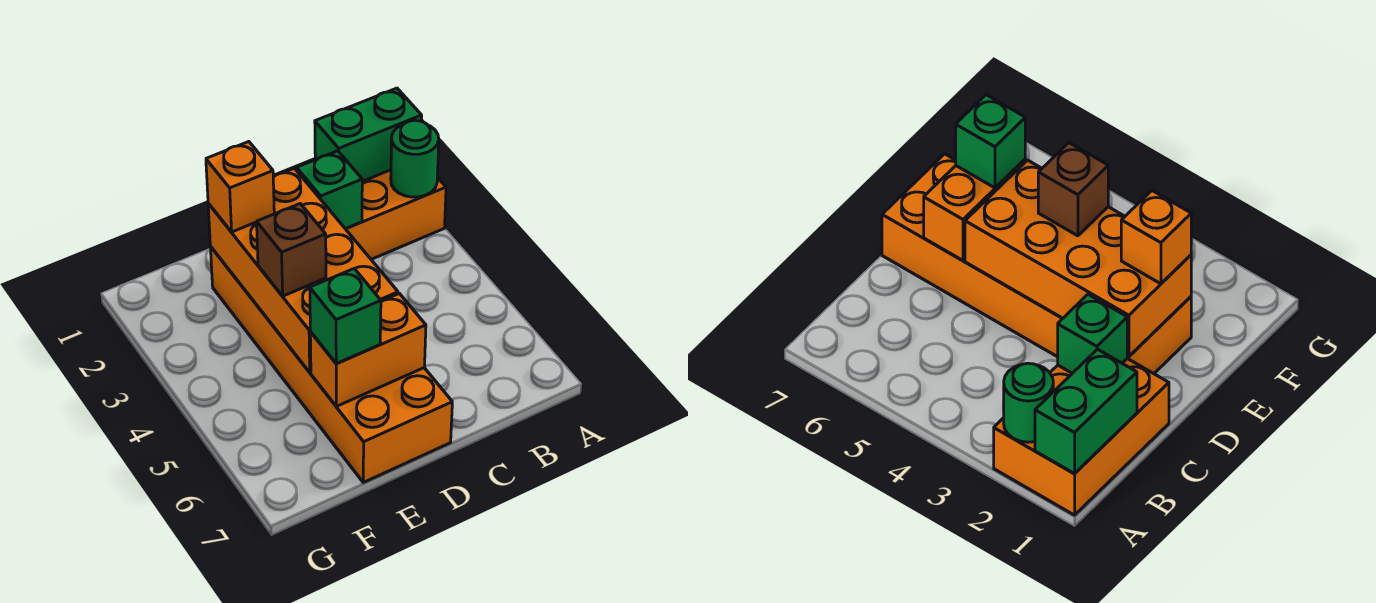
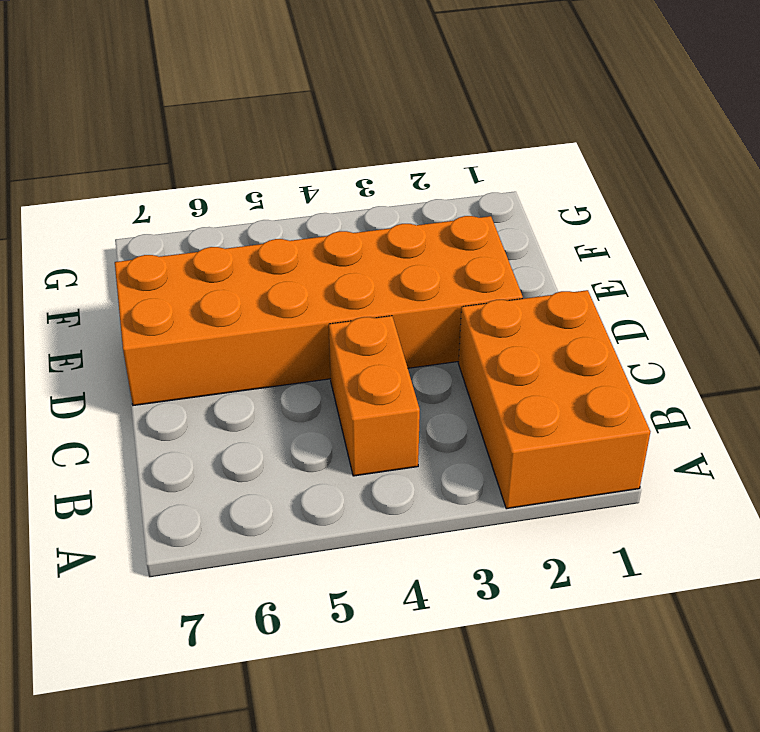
orange 1x2 brick [329,316,420,476] -> orange 1x2 brick moved to [310,293,426,406]
none -> green 1x2 brick [315,88,422,181]
none -> green 1x1 round brick [391,120,439,197]

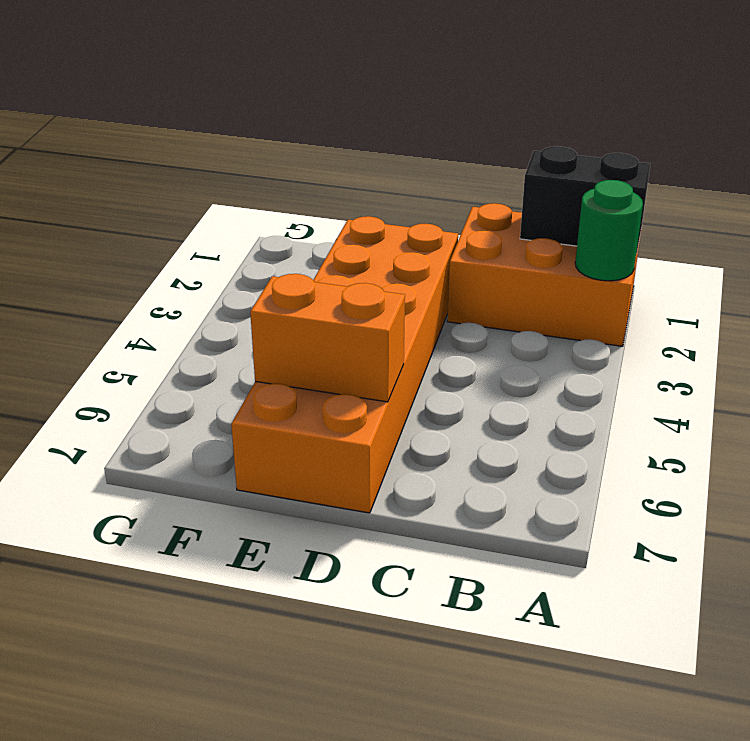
black 1x2 brick [520,146,650,254] -> green 1x2 brick [315,88,422,181]
none -> green 1x1 brick [297,151,362,229]
none -> orange 2x4 brick [208,168,398,372]

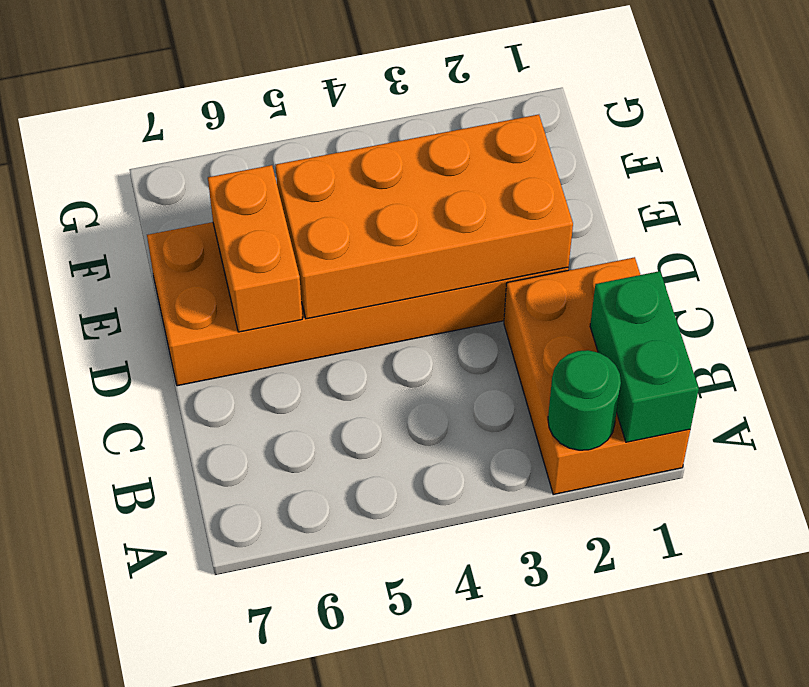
none -> green 1x1 brick [297,151,362,229]
none -> orange 1x1 brick [206,142,274,232]

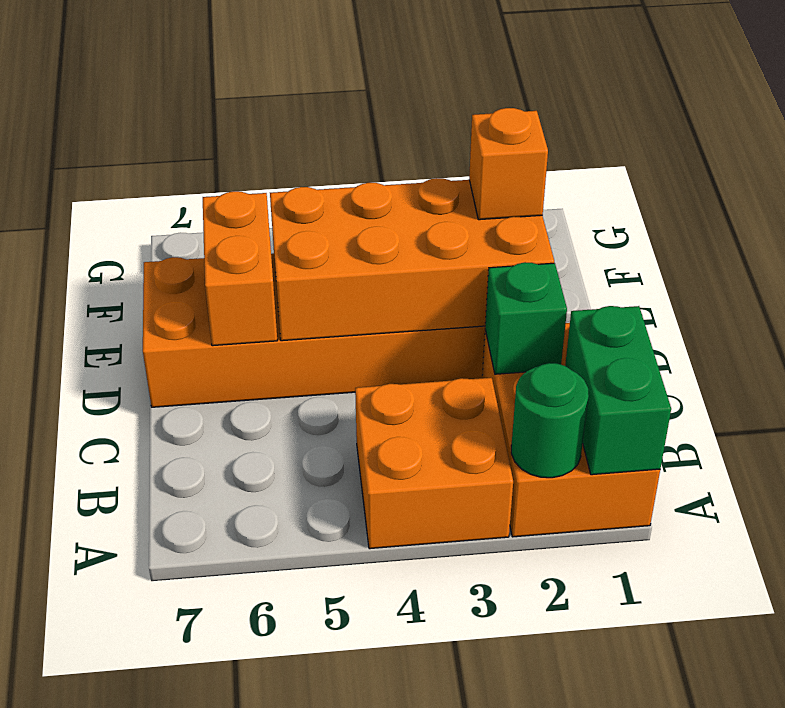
orange 2x2 brick [355,378,513,549] -> none
none -> brown 1x1 brick [257,204,326,296]
none -> green 1x1 brick [310,269,381,363]

